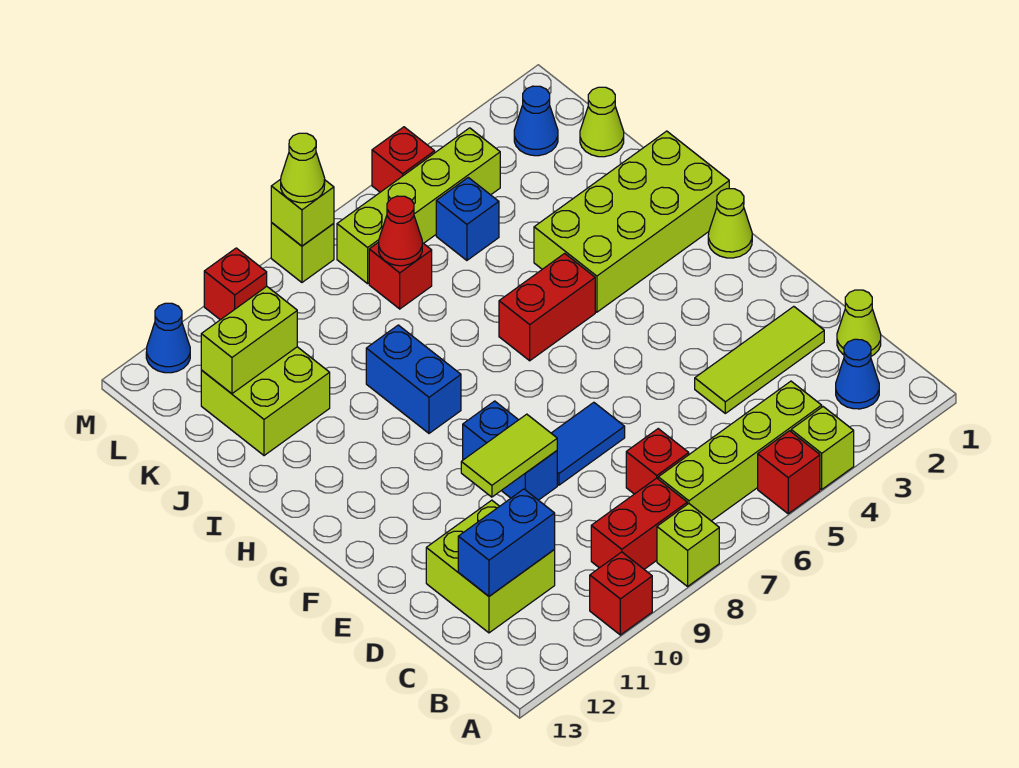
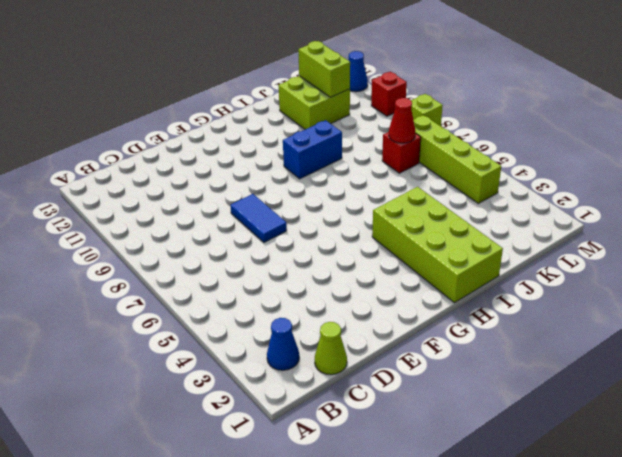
none -> lime 1x1 brick [791,407,854,489]
none -> red 1x1 brick [758,431,820,514]
none -> lime 1x1 brick [657,504,719,586]
none -> red 1x1 brick [590,552,652,635]

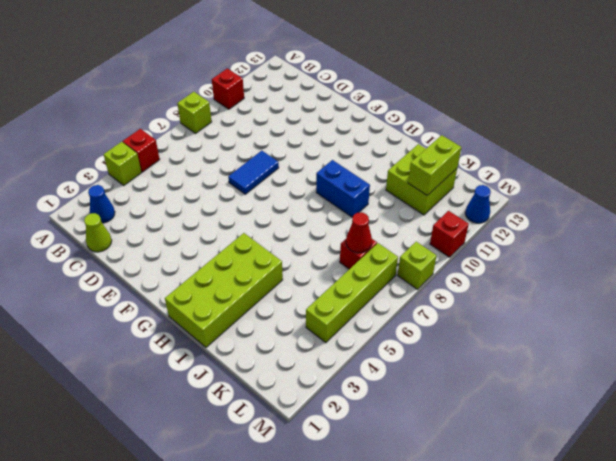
none -> lime 1x4 brick [658,381,822,521]
none -> red 1x2 brick [591,478,687,569]
none -> red 1x1 brick [626,429,689,494]
none -> lime 2x2 brick [426,500,555,633]

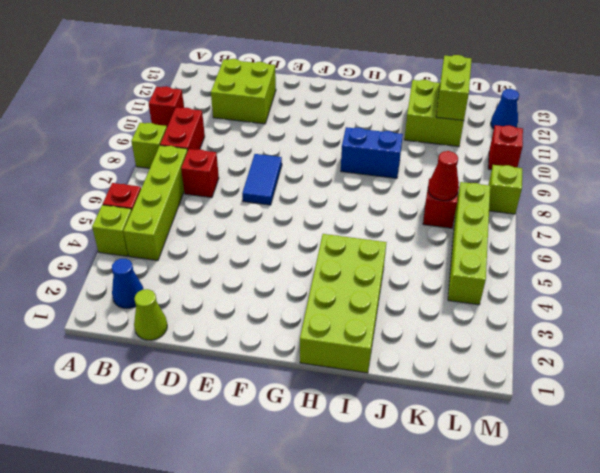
none -> lime 1x3 tile [695,306,824,413]
none -> blue 1x2 brick [463,401,557,500]
none -> lime 1x1 cone [708,189,752,258]
none -> red 1x2 brick [499,253,595,361]

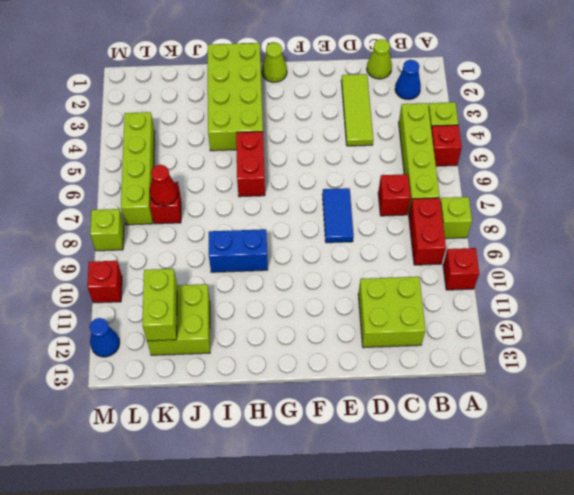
none -> blue 1x2 brick [463,401,557,500]
none -> lime 1x1 cone [580,87,624,157]
none -> blue 1x1 brick [436,178,499,260]
none -> blue 1x1 cone [514,86,558,156]

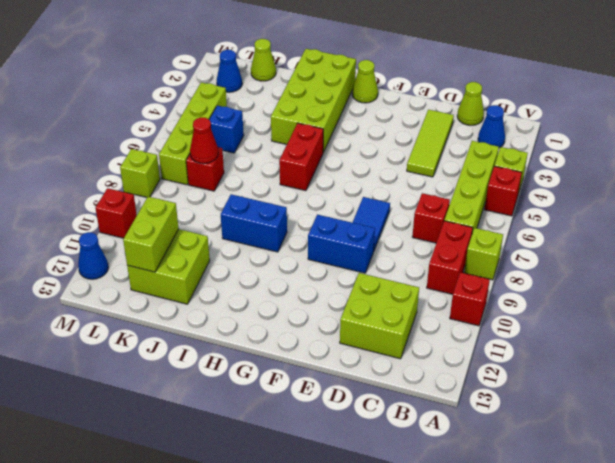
none -> red 1x1 brick [372,127,435,192]
none -> blue 1x2 brick [458,489,555,596]
none -> lime 1x2 tile [461,414,557,497]
none -> lime 1x1 brick [271,179,334,246]

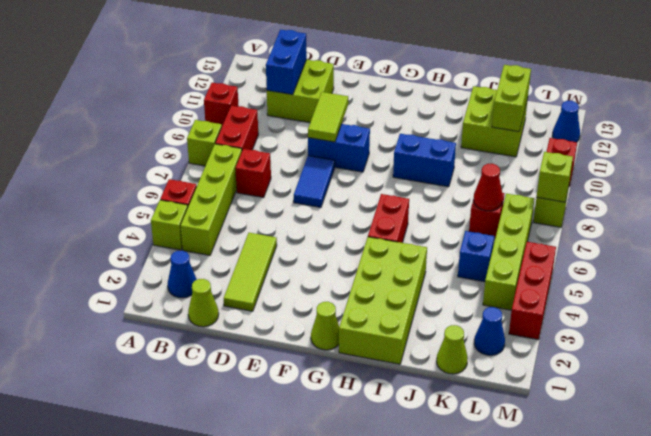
red 1x3 brick [509,242,556,340] -> red 1x1 brick [372,127,435,192]
none -> lime 1x1 cone [281,133,325,203]

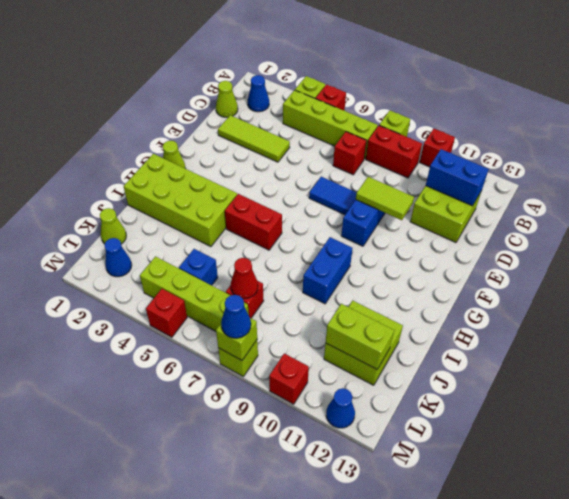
blue 1x1 cone [221,295,251,338] -> lime 1x1 cone [281,133,325,203]

